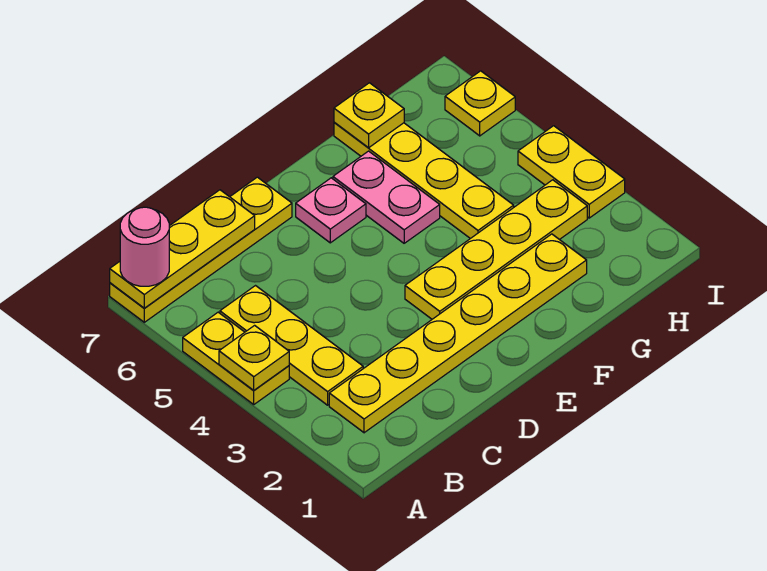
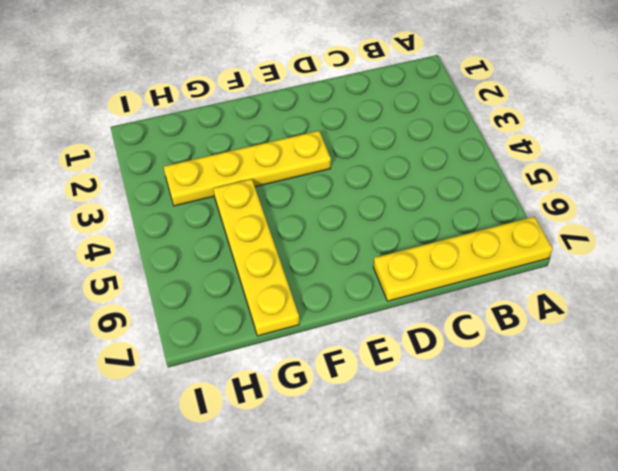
none -> yellow 1x2 plate [183,312,289,404]
none -> yellow 1x6 plate [329,234,587,433]
none -> yellow 1x3 plate [220,286,363,405]

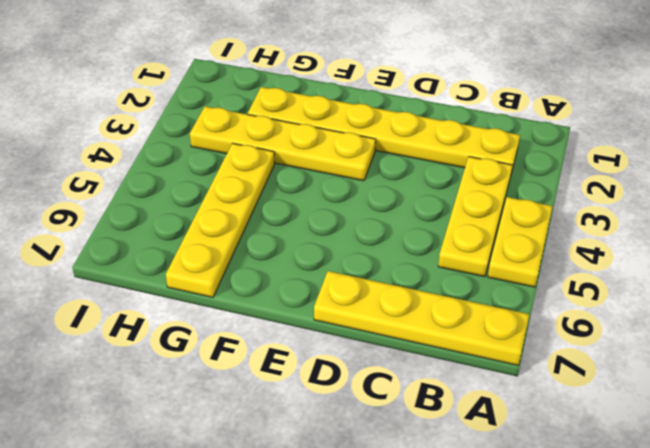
none -> pink 1x1 plate [296,178,366,243]
none -> pink 1x2 plate [333,151,440,243]
none -> yellow 1x2 plate [518,126,625,218]

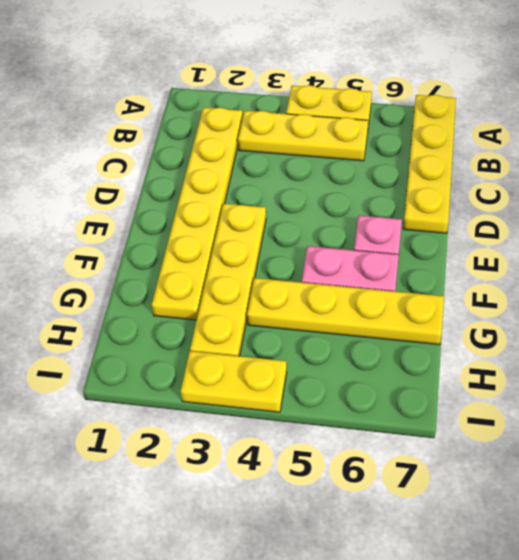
none -> yellow 1x1 plate [445,71,515,136]
none -> yellow 1x1 plate [219,325,289,390]
none -> yellow 1x3 plate [110,190,255,308]

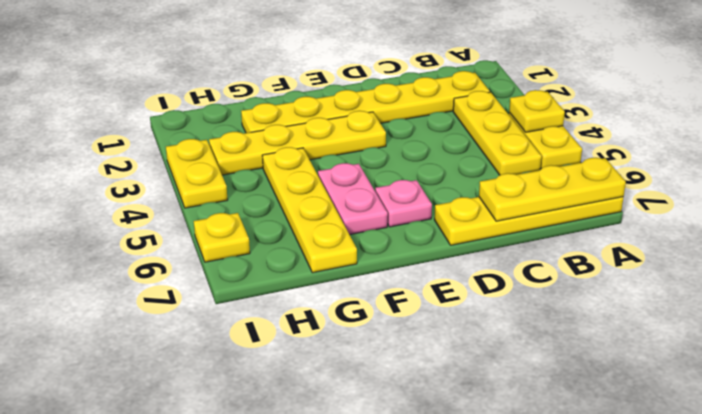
none -> yellow 1x1 plate [334,83,404,148]
none -> pink 1x1 round brick [120,207,169,286]

